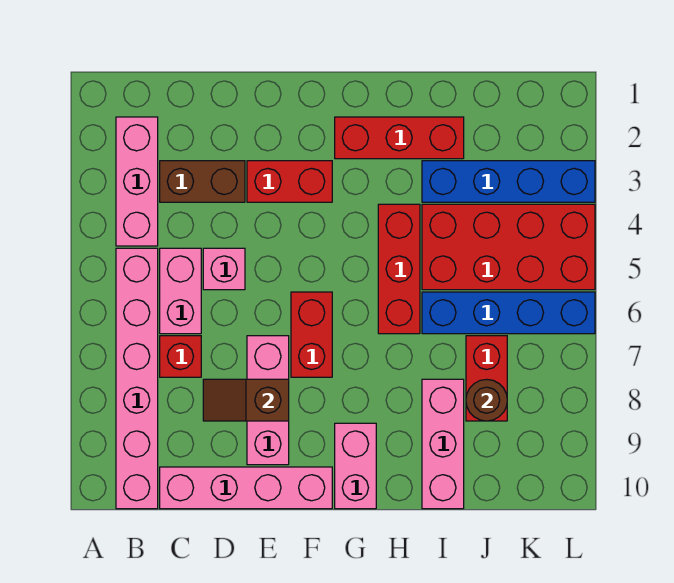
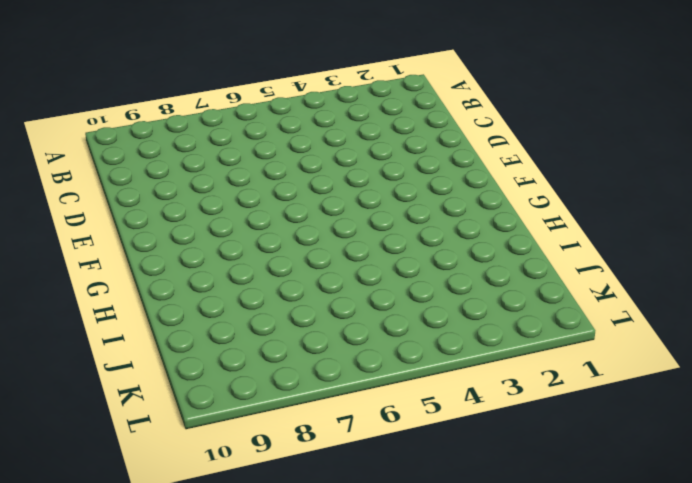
none -> pink 1x3 brick [116,117,158,246]
none -> pink 1x6 brick [116,248,158,509]
none -> brown 1x2 brick [160,161,245,202]

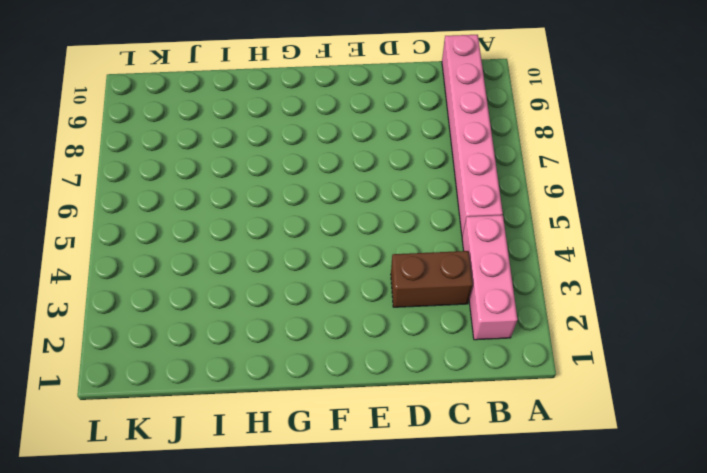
none -> pink 1x2 brick [160,248,201,334]
none -> red 1x1 brick [160,336,201,377]
none -> pink 1x4 brick [160,467,332,509]

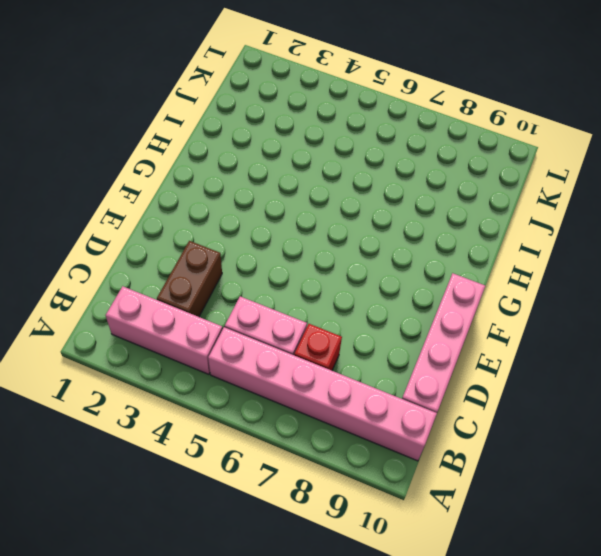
none -> pink 1x1 brick [203,248,245,290]
none -> red 1x2 brick [247,161,332,202]
none -> pink 1x3 brick [247,336,289,465]

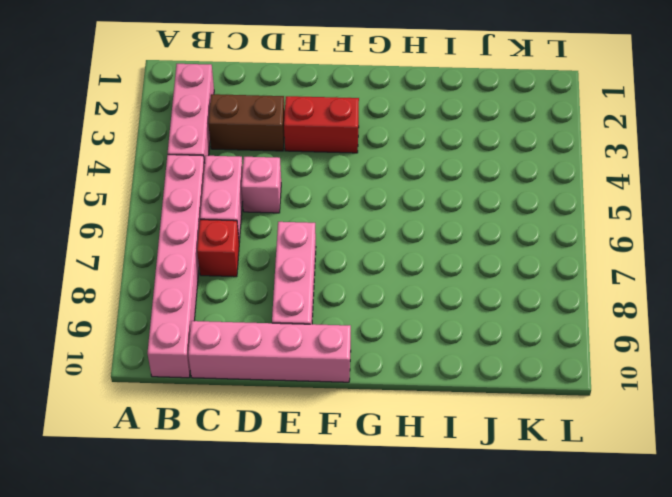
none -> red 1x2 brick [291,292,332,377]
none -> red 1x3 brick [335,117,464,159]
none -> pink 1x2 brick [335,423,376,509]

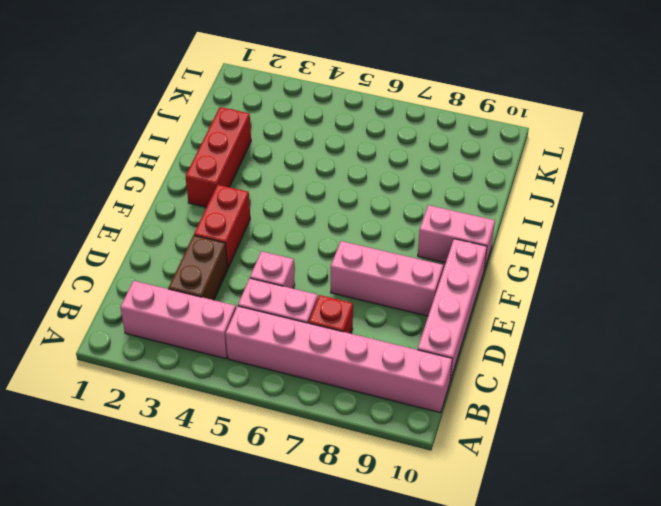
none -> red 1x2 brick [291,292,332,377]
none -> red 1x3 brick [378,204,420,334]
none -> blue 1x4 brick [422,161,595,202]

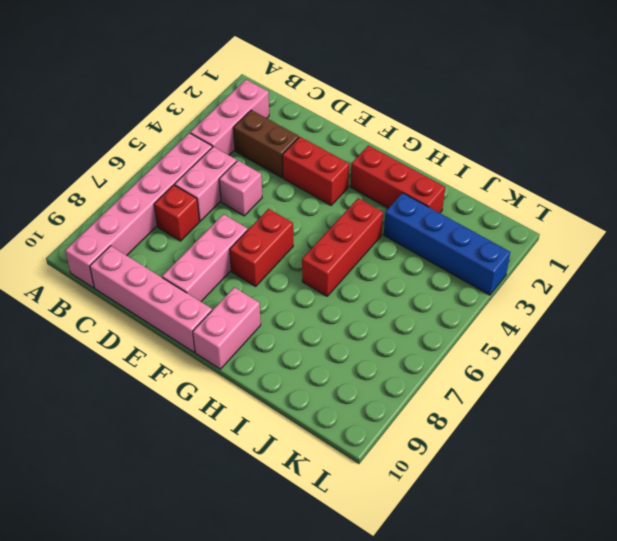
none -> red 2x4 brick [422,204,595,290]
none -> blue 1x4 brick [422,292,595,334]
none -> pink 1x3 brick [422,379,464,509]

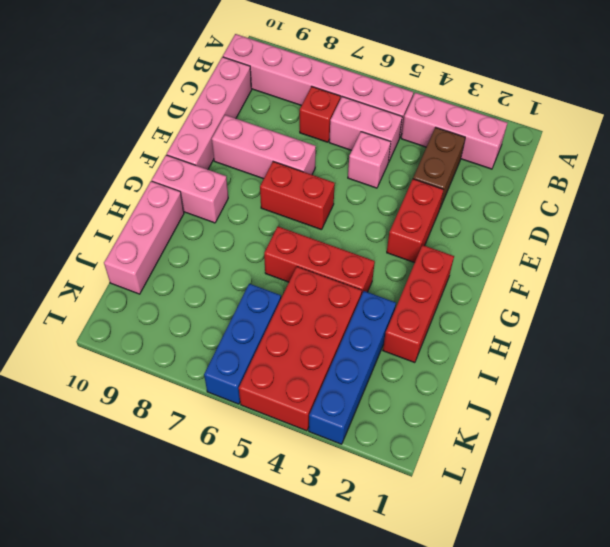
pink 1x3 brick [104,181,184,294] -> pink 1x3 brick turned to [422,379,464,509]
blue 1x3 brick [204,284,281,404] -> blue 1x4 brick [422,292,595,334]
none -> red 1x2 brick [466,336,507,421]
none -> brown 1x2 slope [203,379,289,421]
none -> brown 1x1 round brick [466,379,507,421]

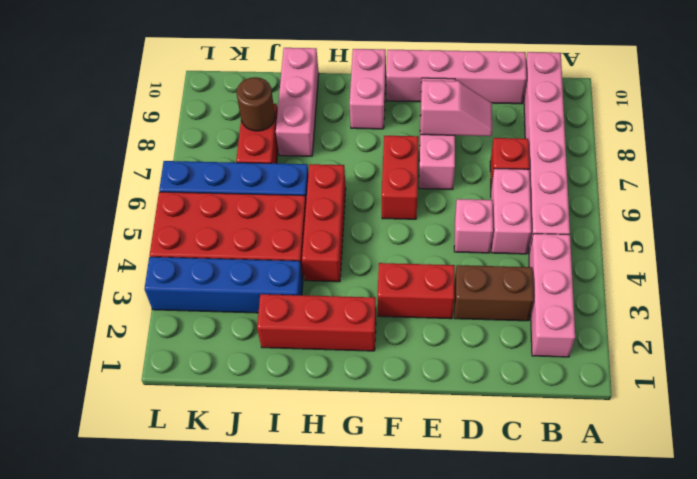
pink 1x2 slope [420,80,492,136] -> brown 1x2 slope [203,379,289,421]

